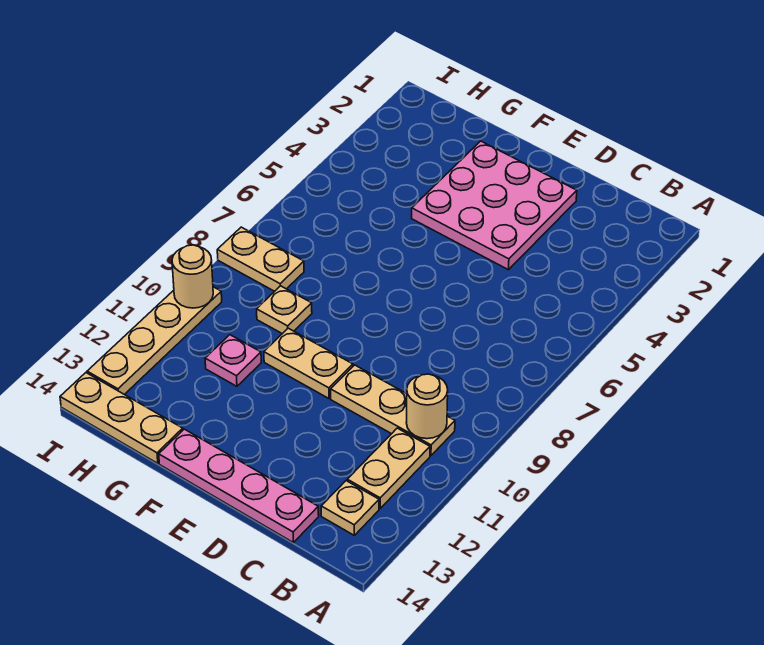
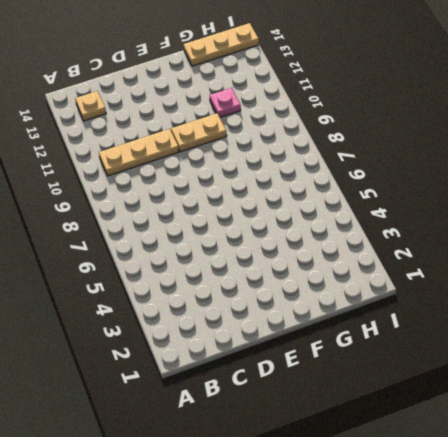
none -> tan 1x2 plate [347,428,430,508]
none -> pink 1x4 plate [159,429,319,542]
none -> pink 3x3 plate [412,141,577,270]

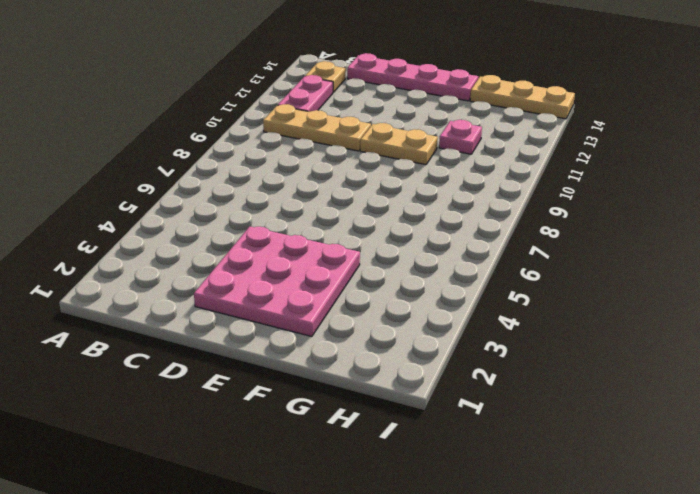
pink 1x2 plate [278,75,333,112] -> tan 1x2 plate [347,428,430,508]
none -> tan 1x1 plate [257,286,312,334]
none -> tan 1x2 plate [217,227,304,291]
none -> tan 1x4 plate [87,287,222,394]

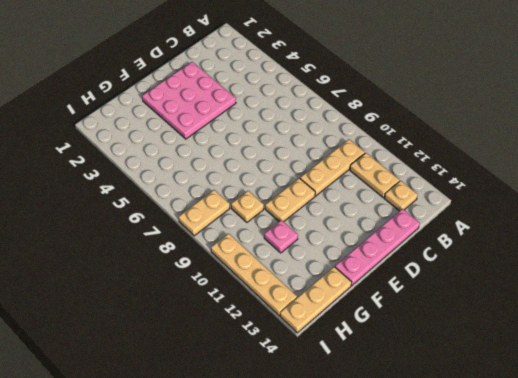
none -> tan 1x1 round brick [406,374,448,439]
none -> tan 1x1 round brick [172,245,213,308]

